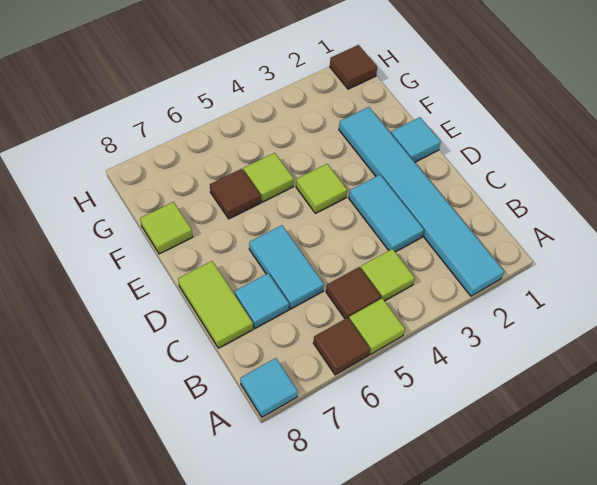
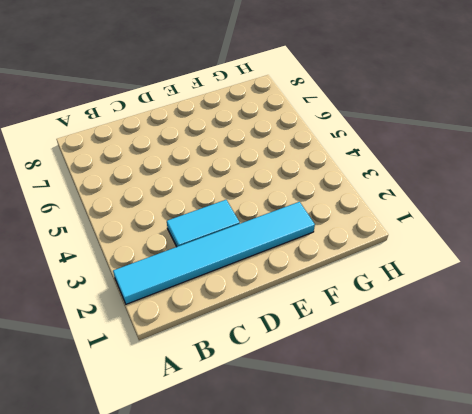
none -> lime 1x1 tile [349,298,405,354]
none -> brown 1x1 tile [313,318,370,375]
none -> cyan 1x1 tile [240,358,298,417]

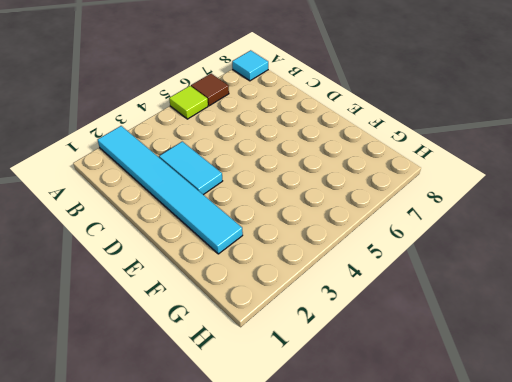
none -> lime 1x1 tile [361,249,415,301]
none -> brown 1x1 tile [326,267,381,319]
none -> cyan 1x2 tile [249,225,324,309]

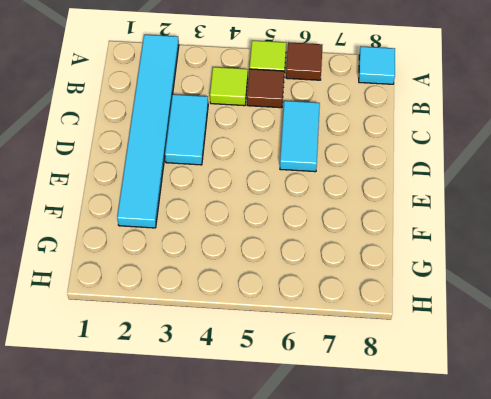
none -> cyan 1x1 tile [235,273,289,328]
none -> lime 1x2 tile [178,261,253,348]
none -> cyan 1x1 tile [391,117,441,162]

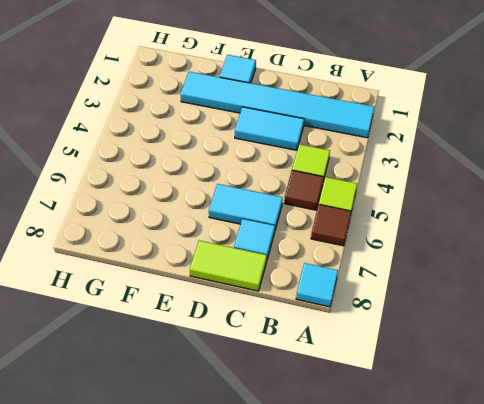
none -> lime 1x1 tile [296,164,347,213]
none -> lime 1x1 tile [243,153,294,202]
none -> brown 1x1 tile [210,169,261,219]

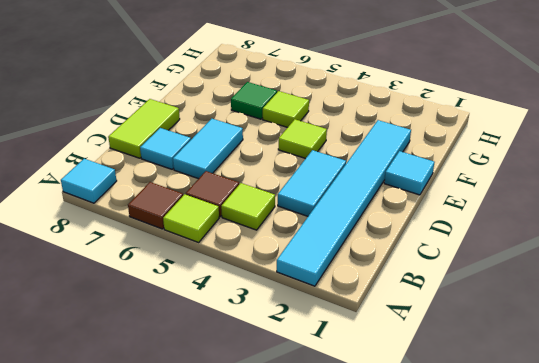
green 1x1 tile [231,82,277,119] -> brown 1x1 tile [210,169,261,219]
none -> lime 1x1 tile [140,202,193,254]
none -> brown 1x1 tile [330,45,377,89]

